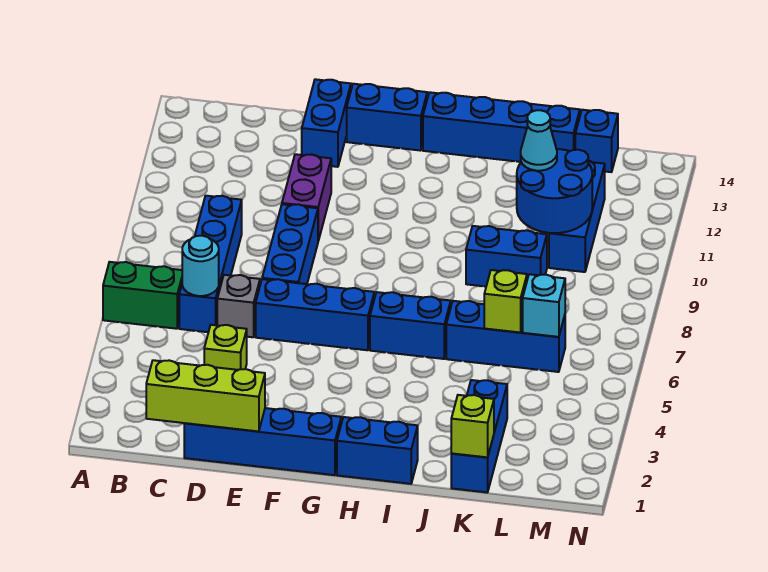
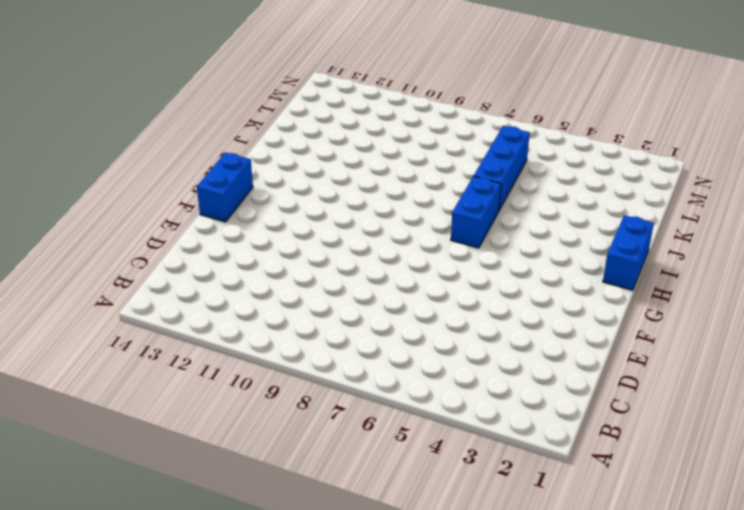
none -> green 1x2 brick [103,262,182,329]
none -> blue 1x4 brick [179,196,242,332]
none -> blue 1x4 brick [184,408,341,475]

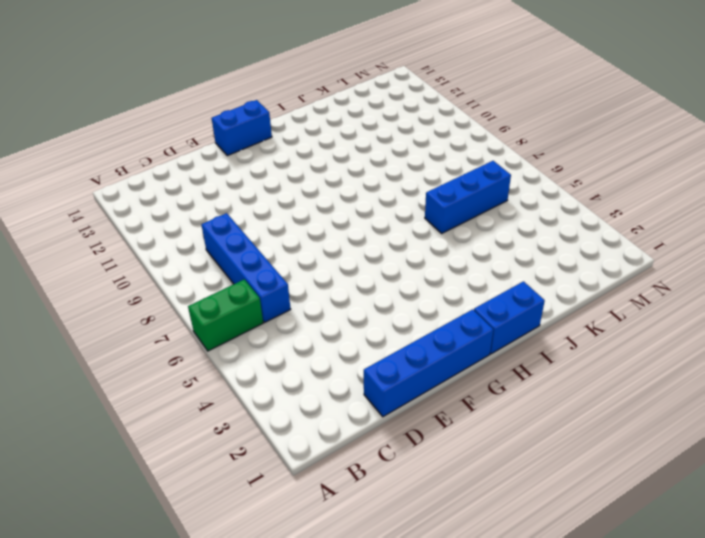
none -> lime 1x1 brick [204,325,247,370]
none -> grey 1x1 brick [217,275,260,337]
none -> blue 1x3 brick [256,279,374,350]

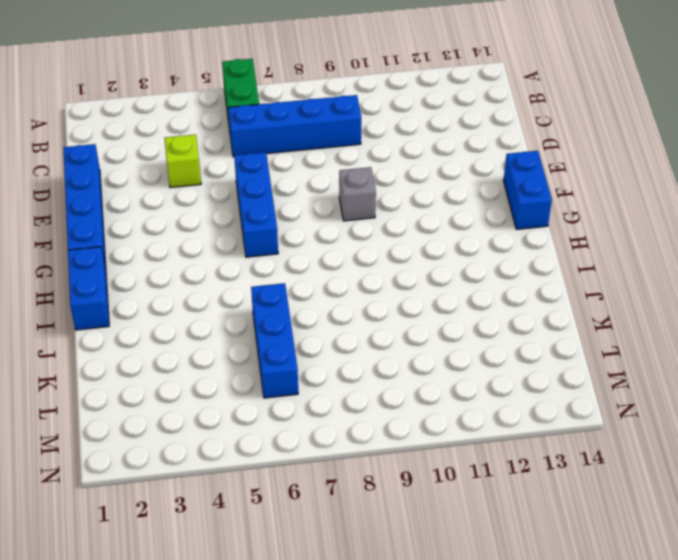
grey 1x1 brick [339,167,376,221] -> grey 1x1 brick moved to [217,275,260,337]
none -> blue 1x3 brick [262,204,318,284]
none -> purple 1x2 brick [282,154,331,241]
none -> blue 1x2 brick [302,79,351,167]

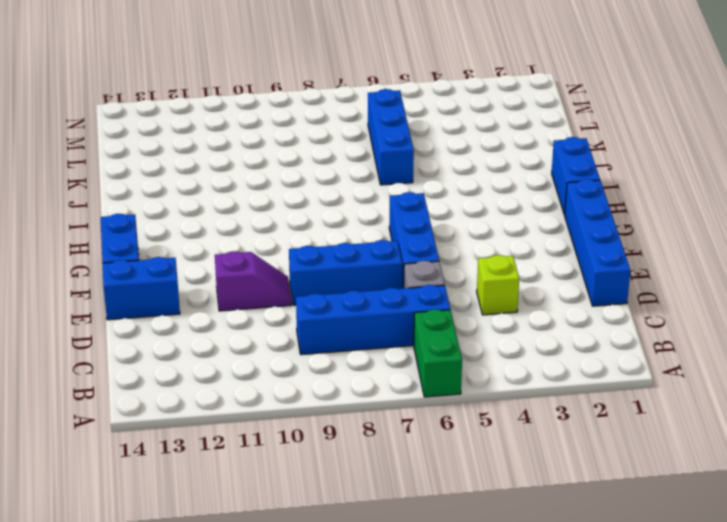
purple 1x2 slope [215,251,291,311] -> purple 1x2 brick [282,154,331,241]
none -> blue 1x2 brick [370,292,451,359]
none -> blue 1x4 brick [423,92,580,162]
none -> blue 1x2 brick [466,226,547,287]

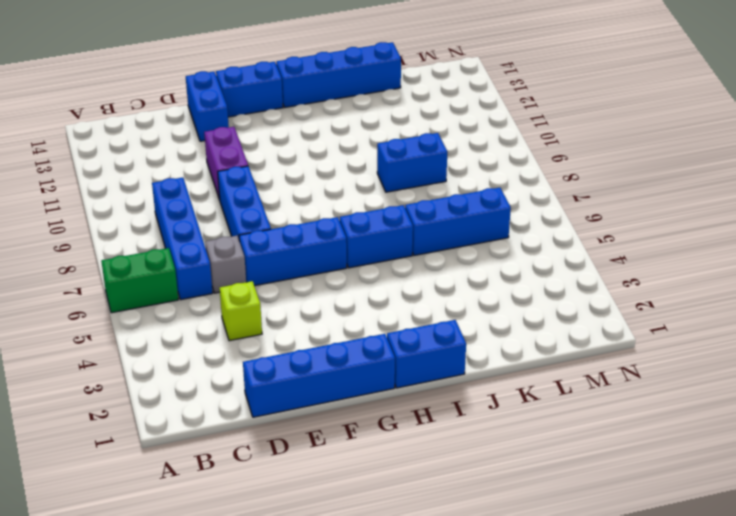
none -> blue 1x3 brick [451,380,507,492]
none -> blue 1x3 brick [549,161,605,272]
none -> blue 1x1 brick [575,110,618,172]

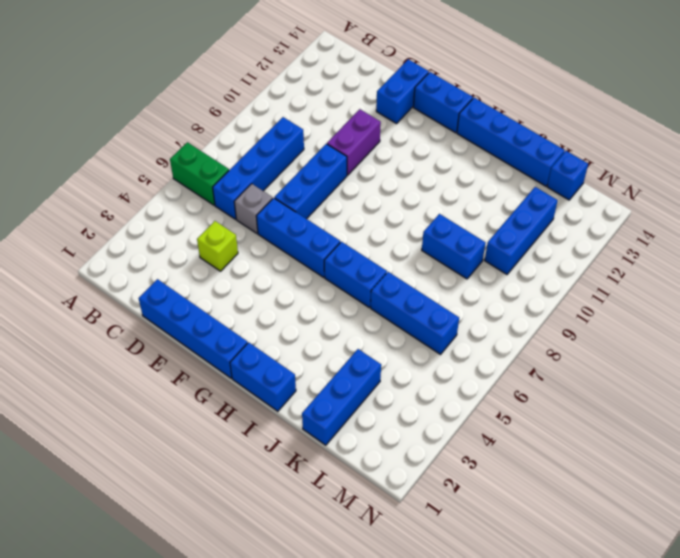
none -> lime 1x3 brick [146,360,265,432]
none -> cyan 1x1 round brick [182,236,219,296]
none -> lime 1x1 brick [451,395,494,457]

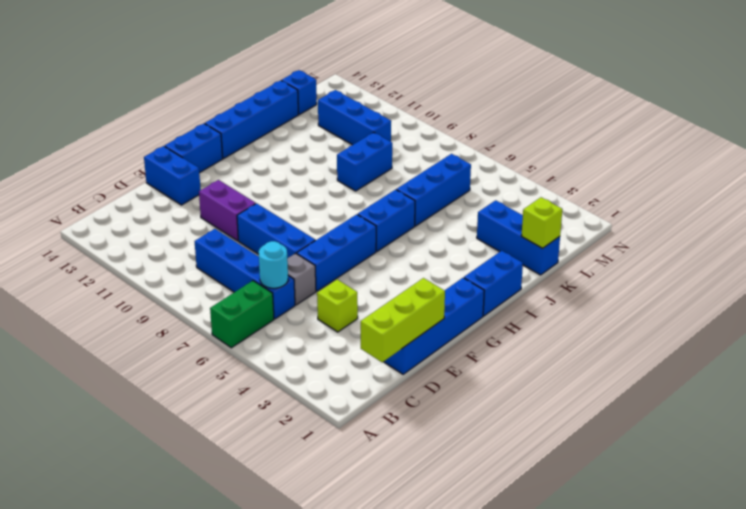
none -> lime 1x1 brick [484,270,527,333]
none -> blue 2x2 round brick [517,149,592,233]
none -> cyan 1x1 brick [523,274,565,337]

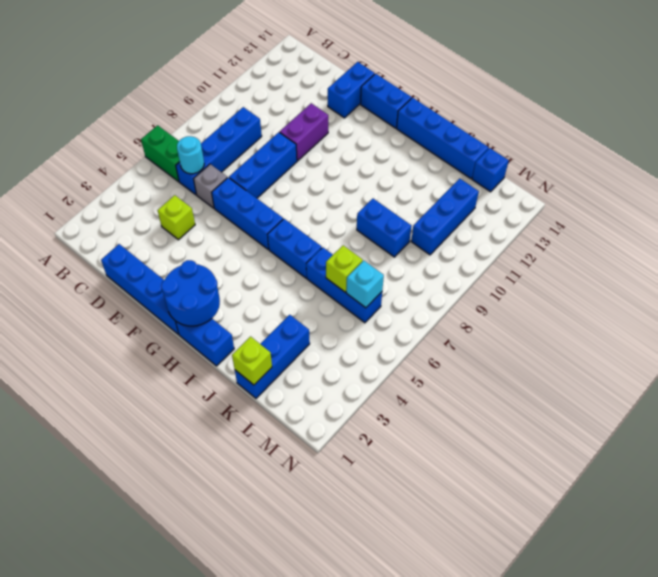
blue 2x2 round brick [161,260,220,326] -> blue 2x2 round brick moved to [517,149,592,233]
none -> lime 1x3 brick [146,360,265,432]
none -> cyan 1x1 cone [521,110,557,171]

